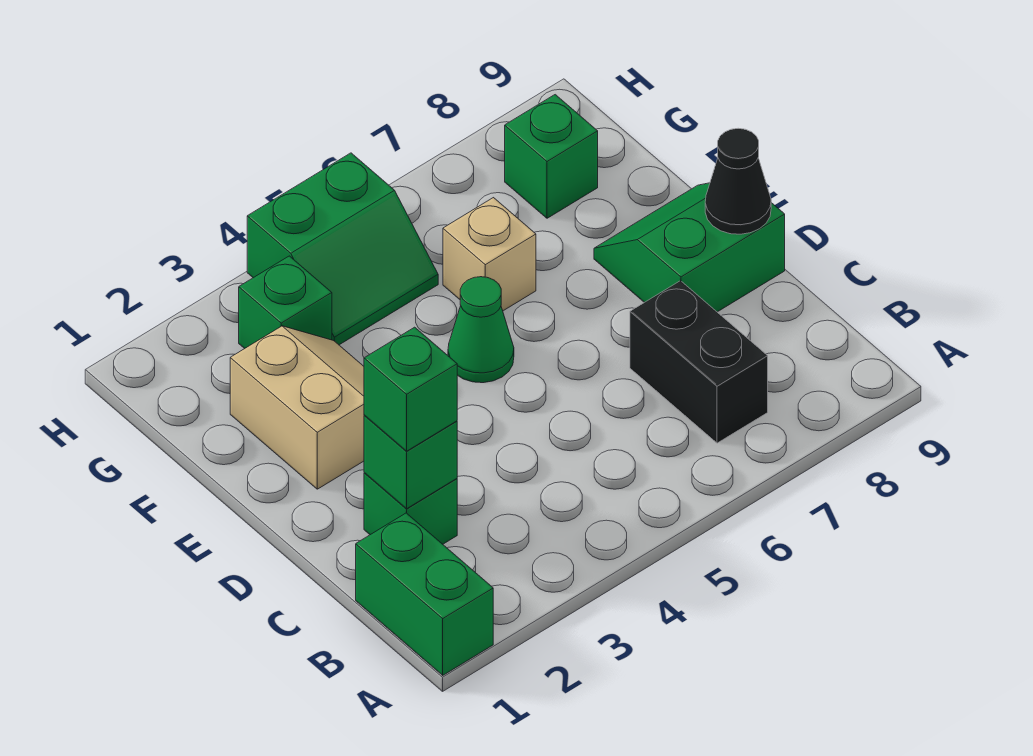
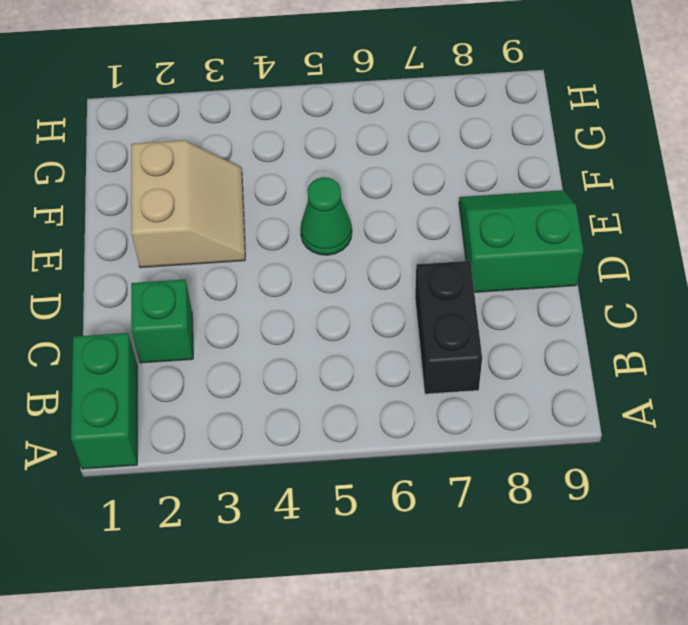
none -> tan 1x1 brick [443,198,536,311]
none -> green 1x1 brick [239,256,332,349]
none -> green 2x2 slope [247,153,438,345]

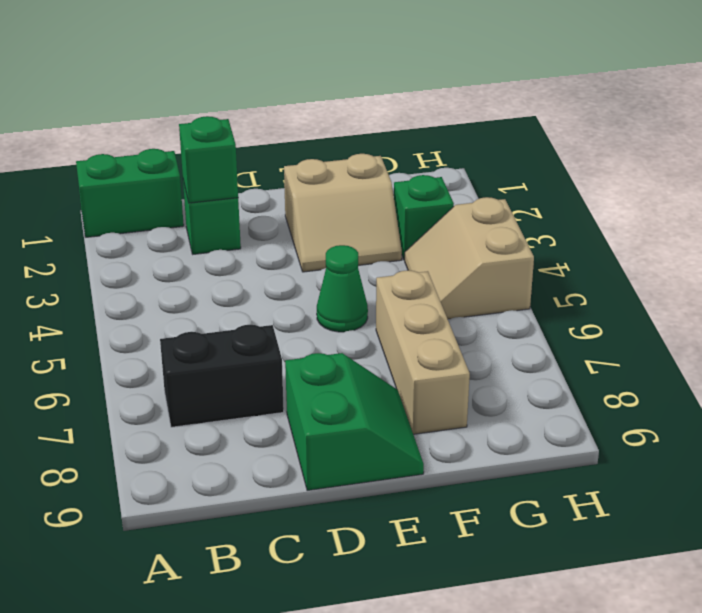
tan 1x3 brick [376,270,470,434] -> tan 1x1 brick [443,198,536,311]
tan 2x2 slope [405,197,534,319] -> green 2x2 slope [247,153,438,345]
none -> green 1x1 brick [505,95,598,218]
none -> black 1x1 cone [705,128,771,234]
none -> green 1x1 brick [364,327,457,451]

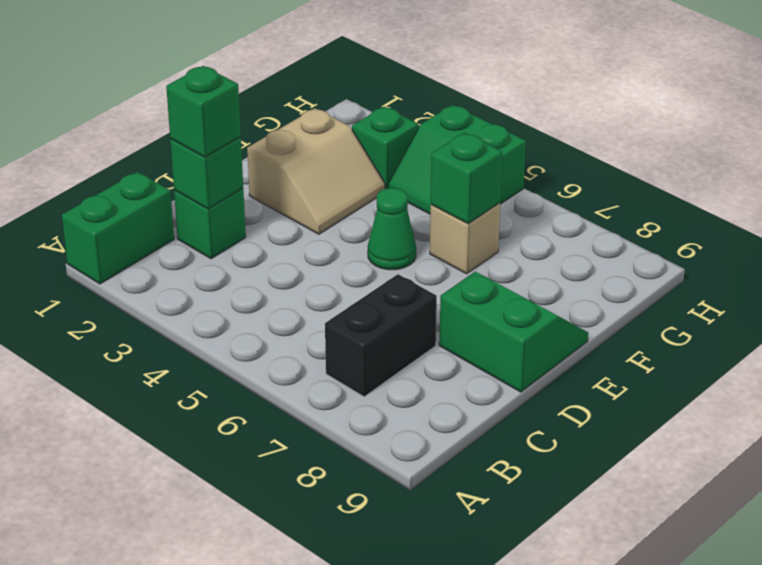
green 1x1 brick [431,133,502,224] -> green 1x1 brick moved to [505,95,598,218]
none -> black 1x1 cone [705,128,771,234]

